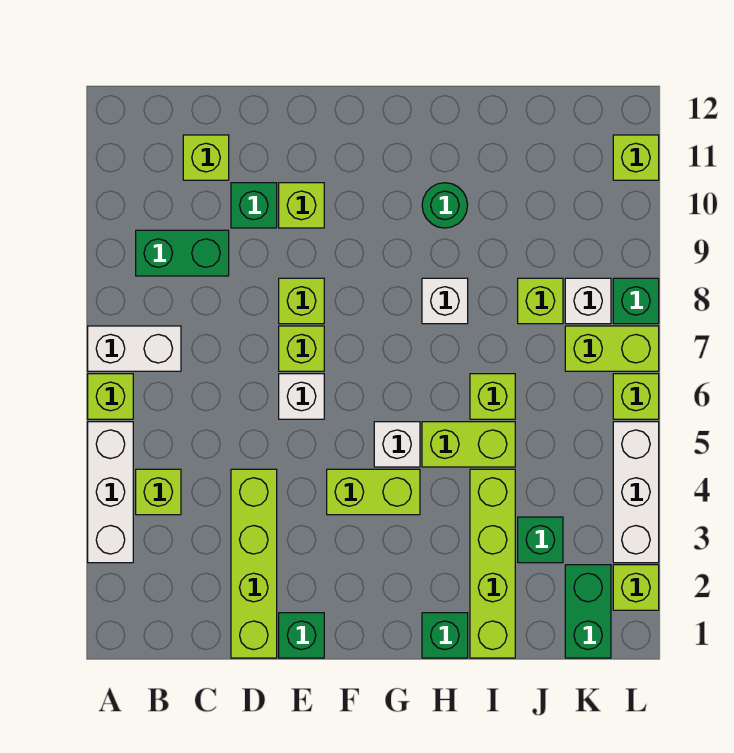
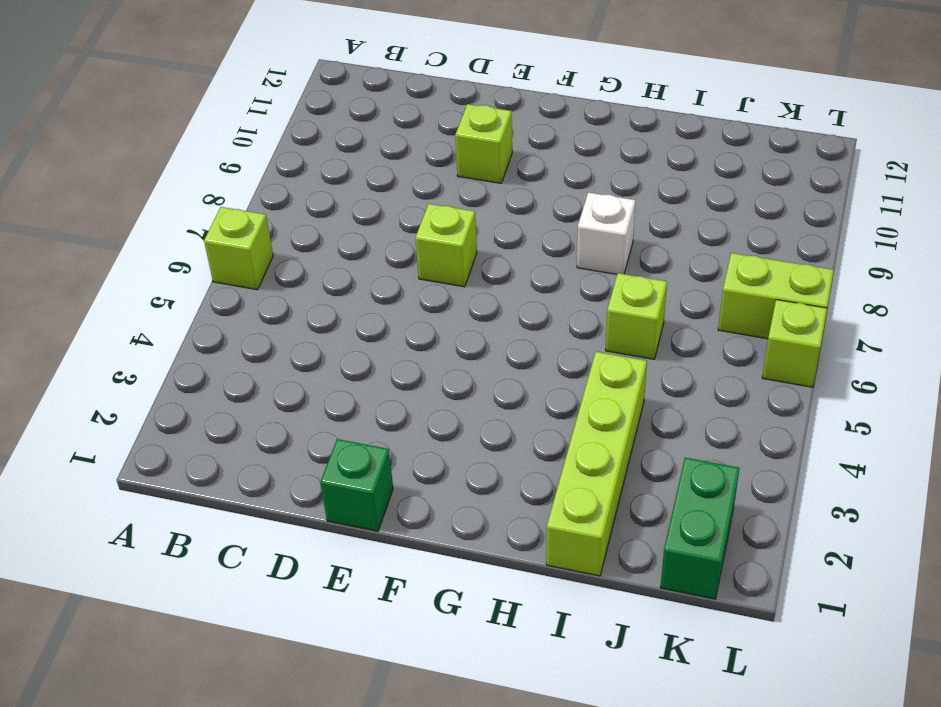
none -> white 1x3 brick [88,422,133,563]
none -> white 1x2 brick [88,326,181,371]
none -> lime 1x1 brick [136,469,181,515]
none -> green 1x2 brick [136,230,229,276]

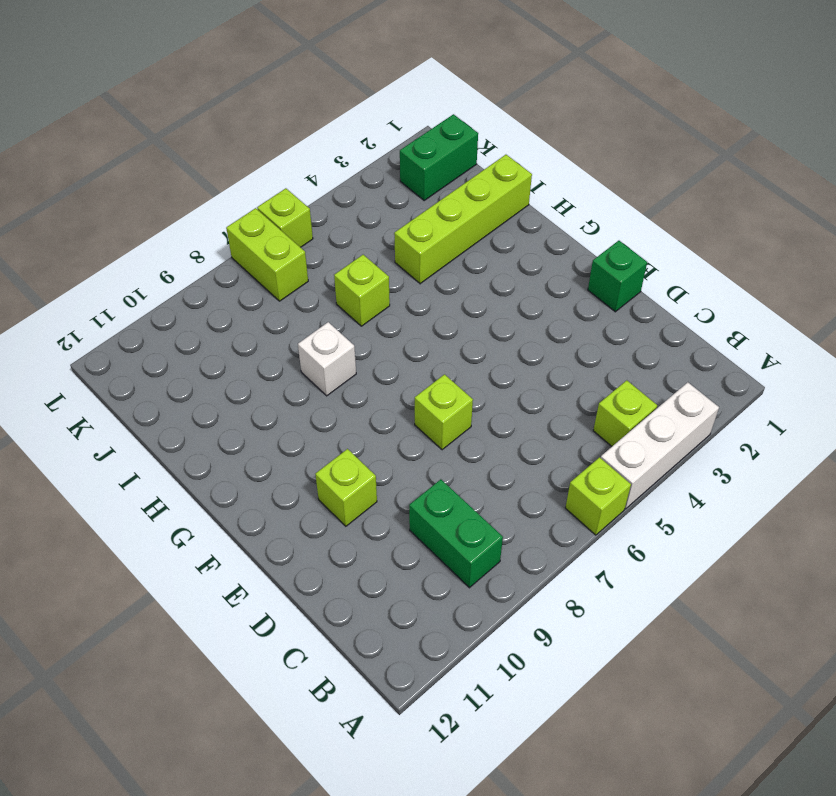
none -> white 1x2 brick [88,326,181,371]
none -> lime 1x1 brick [183,135,229,180]
none -> lime 1x4 brick [231,469,277,658]
none -> green 1x1 brick [231,183,277,228]

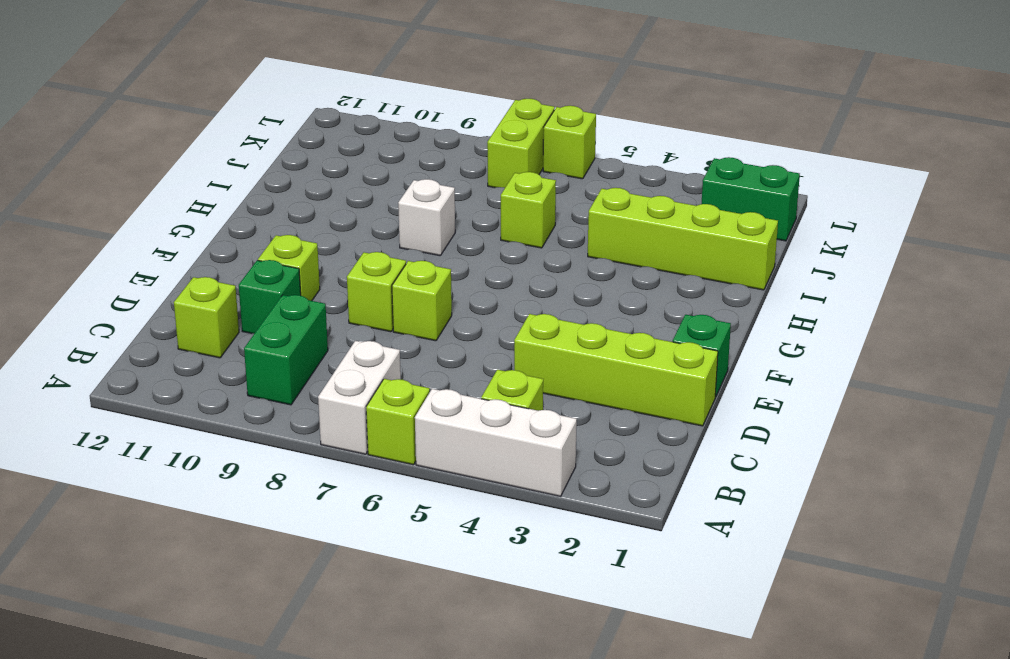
none -> white 1x1 brick [279,374,324,419]
none -> lime 1x2 brick [327,469,420,515]
none -> white 1x1 brick [374,422,420,467]
none -> green 1x1 brick [422,613,468,658]

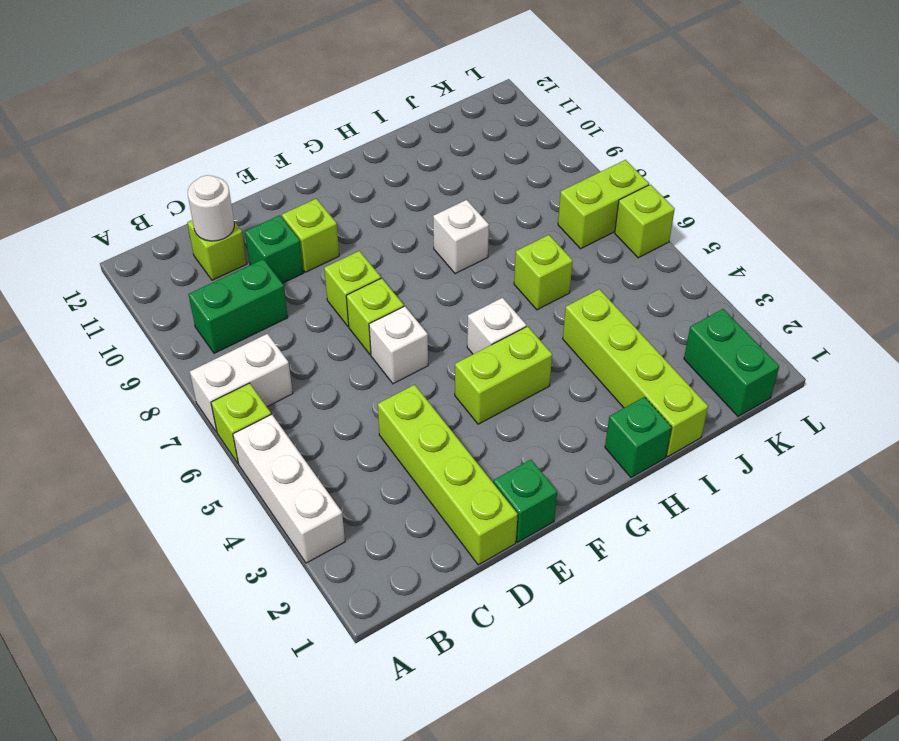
white 1x1 round brick [188,175,234,241] -> none
none -> lime 1x1 brick [136,469,181,515]
none -> lime 1x2 brick [422,422,515,467]
none -> green 1x1 round brick [422,183,468,228]
none -> green 1x1 brick [518,517,563,563]

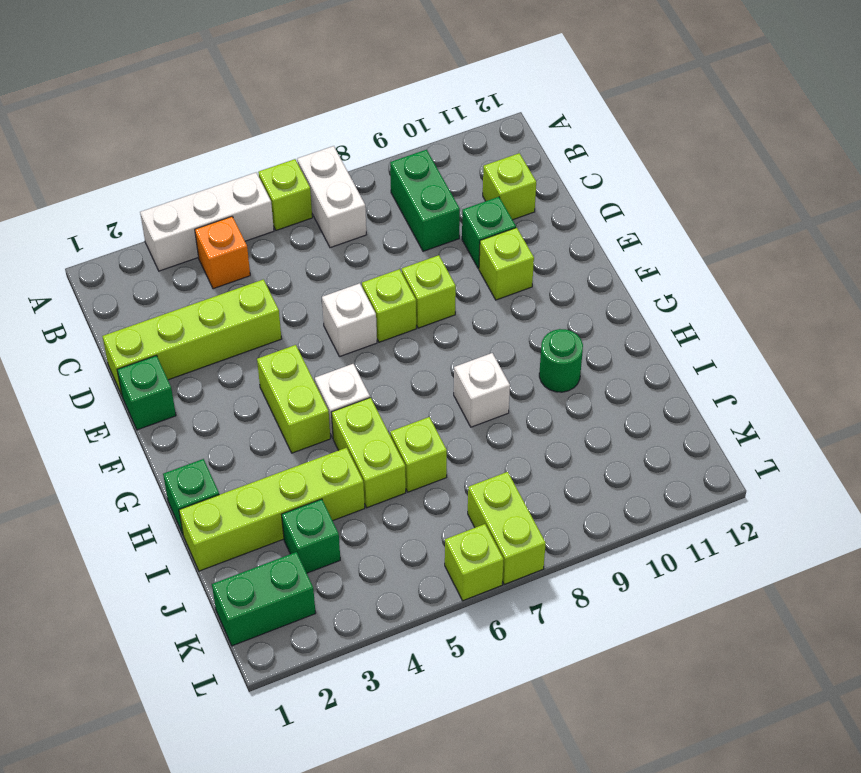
orange 1x1 brick [195,217,250,289] -> lime 1x1 brick [136,469,181,515]
none -> lime 1x1 brick [518,278,563,324]
none -> white 1x1 brick [565,278,611,324]
none -> lime 1x1 brick [613,565,659,610]
none -> white 1x3 brick [613,422,659,563]

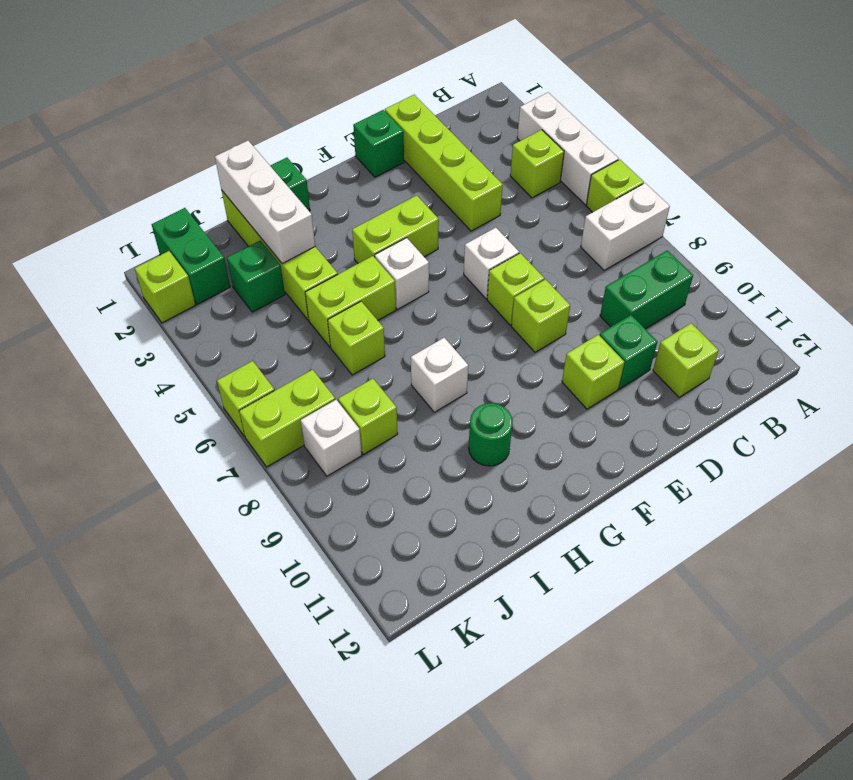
white 1x3 brick [215,141,315,264] -> white 1x3 brick moved to [613,422,659,563]
none -> green 1x1 brick [613,278,659,324]
none -> lime 1x1 brick [613,135,659,180]

